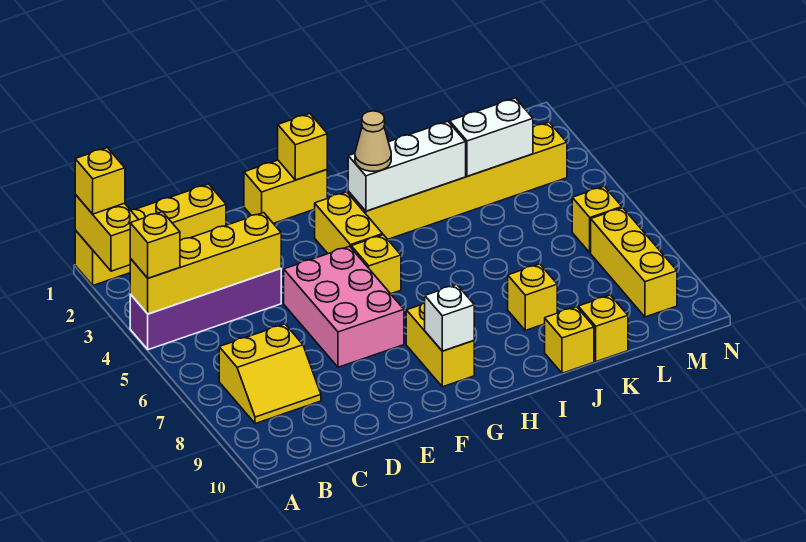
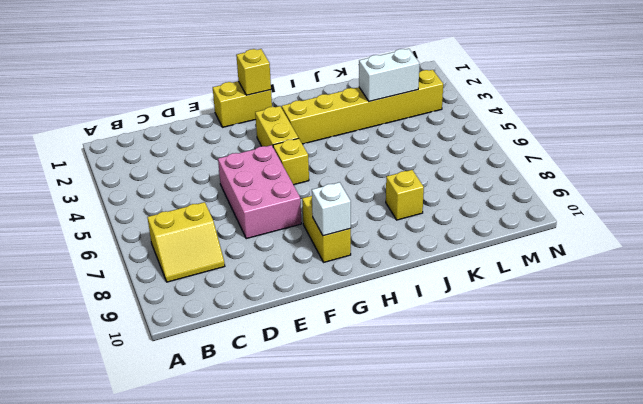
none -> yellow 1x4 brick [75,184,226,285]
none -> purple 1x4 brick [130,269,281,350]
none -> yellow 1x1 brick [545,307,594,373]

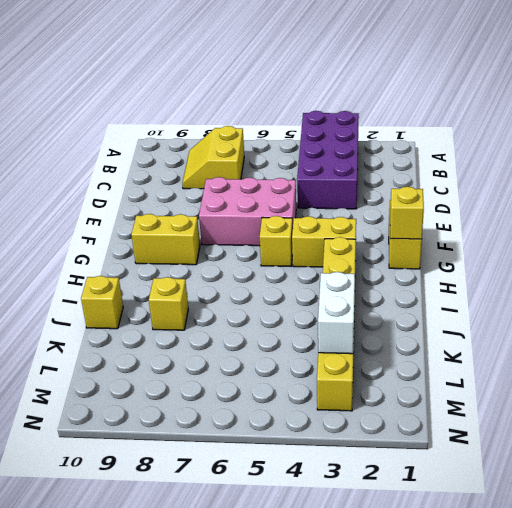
purple 2x4 brick [297,111,359,209] -> purple 1x4 brick [130,269,281,350]
none -> yellow 1x4 brick [75,184,226,285]
none -> yellow 1x1 brick [578,295,628,362]
none -> yellow 1x1 brick [572,186,622,253]

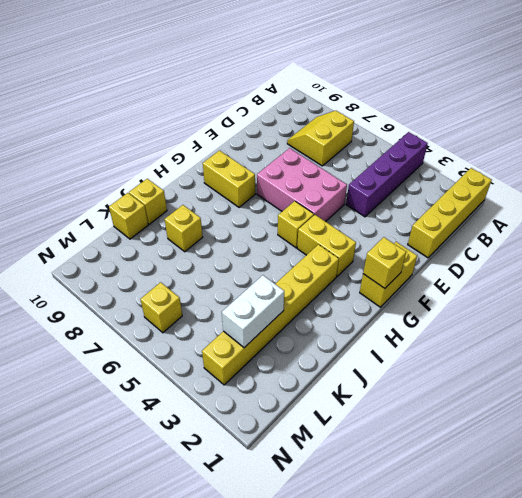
none -> yellow 1x3 brick [591,208,677,317]
none -> yellow 1x2 brick [75,195,139,271]
none -> yellow 1x4 brick [130,213,281,314]

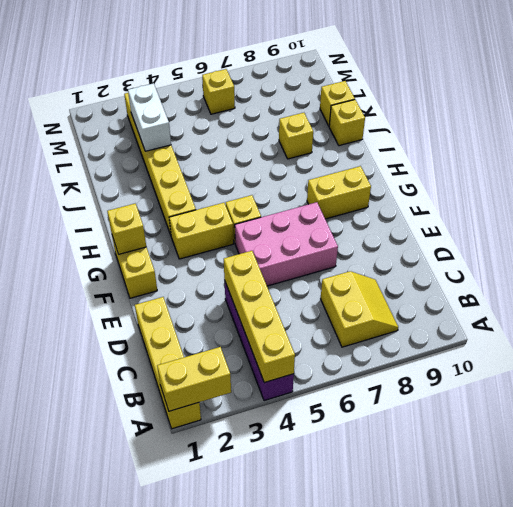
none -> yellow 1x3 brick [591,208,677,317]
none -> white 1x1 brick [425,284,474,351]
none -> white 1x3 brick [348,121,466,211]

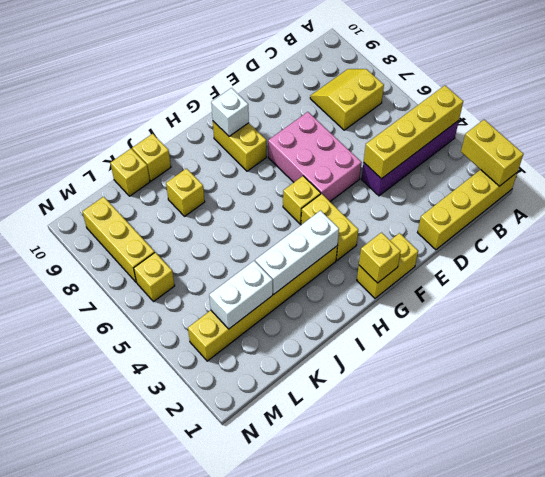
none -> yellow 1x1 brick [75,148,125,214]
none -> yellow 1x1 brick [130,212,180,278]
none -> tan 1x1 cone [355,111,391,171]

